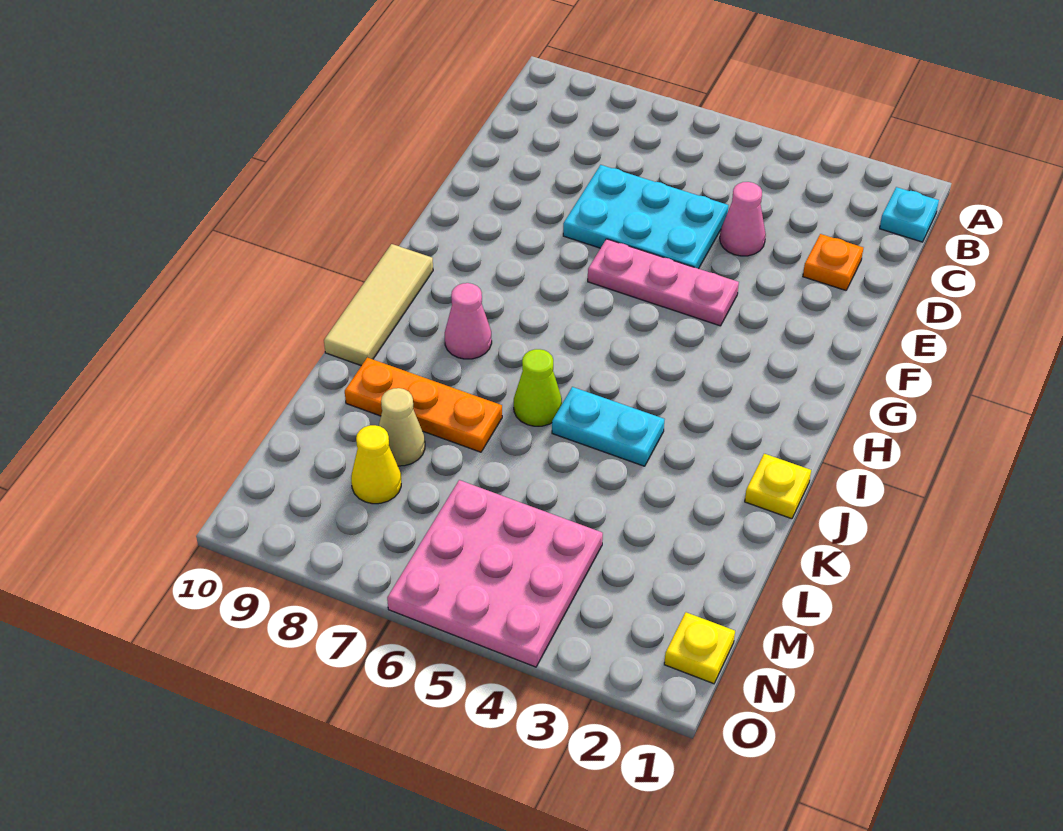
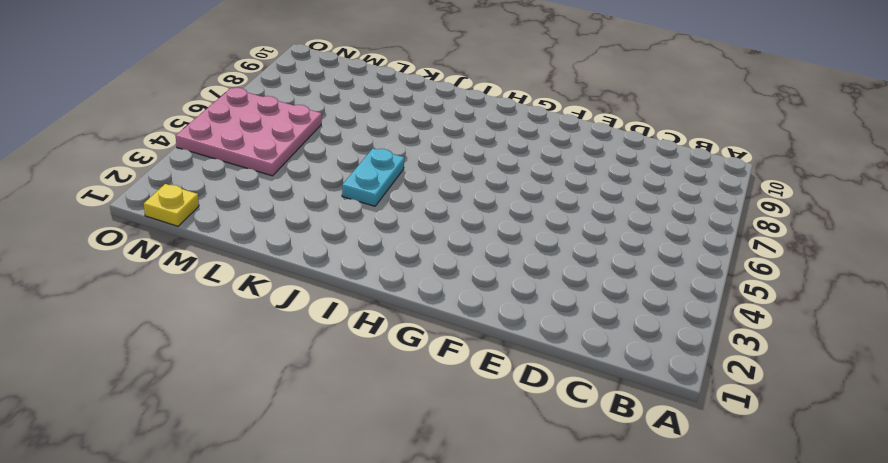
none -> cyan 1x1 plate [880,187,939,242]
none -> orange 1x1 plate [803,234,863,290]
none -> pink 1x1 cone [720,182,766,256]

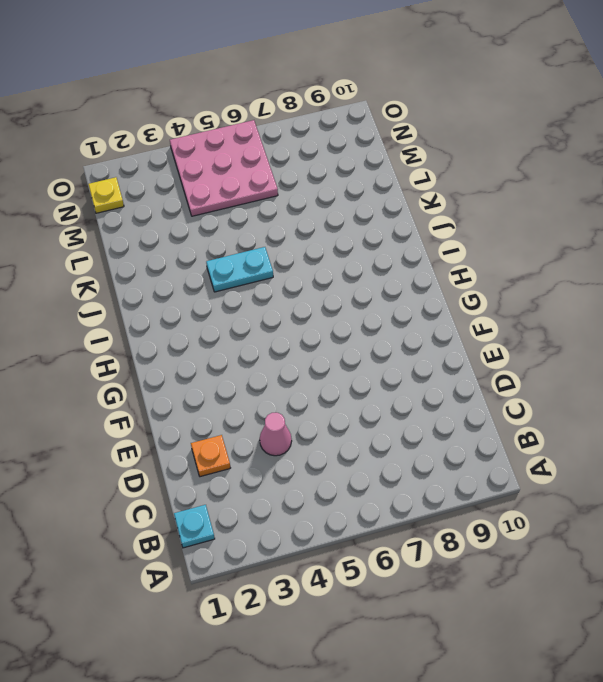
none -> cyan 2x3 plate [563,165,728,269]
none -> pink 1x3 plate [588,239,739,326]
none -> tan 1x3 tile [324,244,433,366]

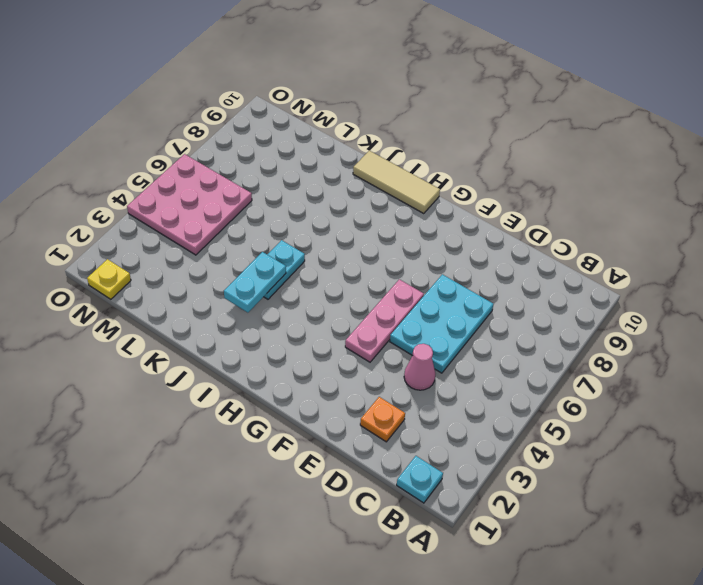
cyan 1x2 plate [224,252,286,313] -> none
none -> pink 1x1 cone [445,283,492,359]
none -> yellow 1x1 plate [745,454,811,519]
none -> lime 1x1 cone [514,349,562,426]

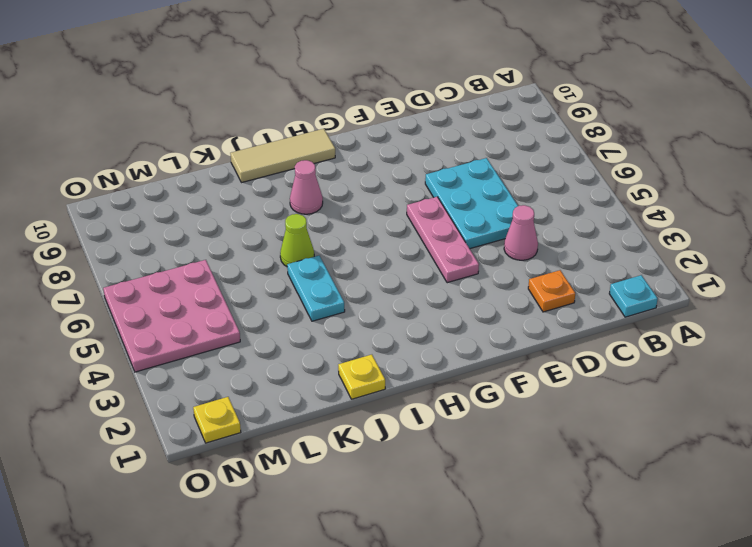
none -> orange 1x3 plate [345,358,502,452]
none -> tan 1x1 cone [379,388,425,466]
none -> yellow 1x1 cone [351,425,401,504]

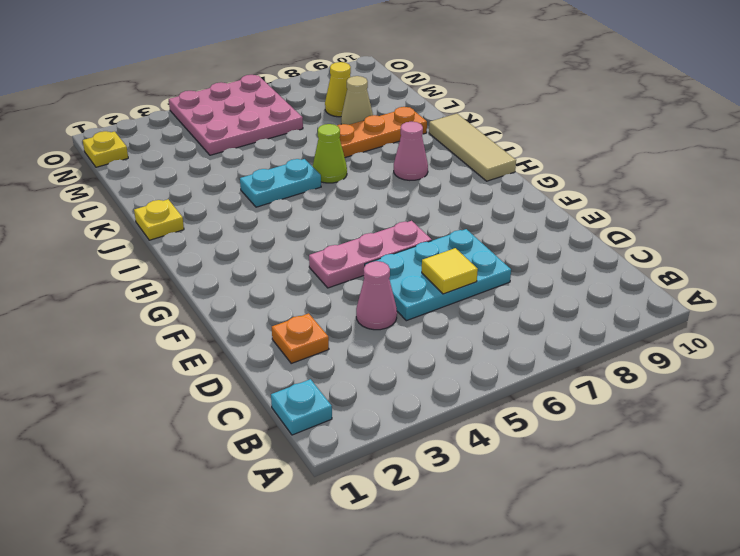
yellow 1x1 tile [422,248,478,294] -> none

